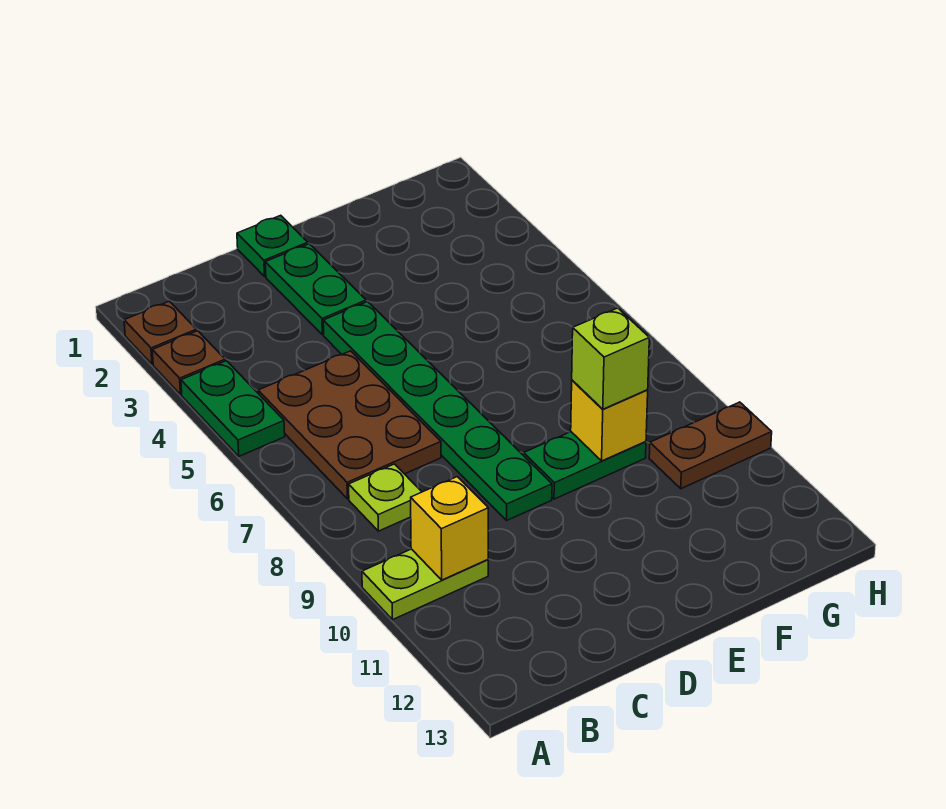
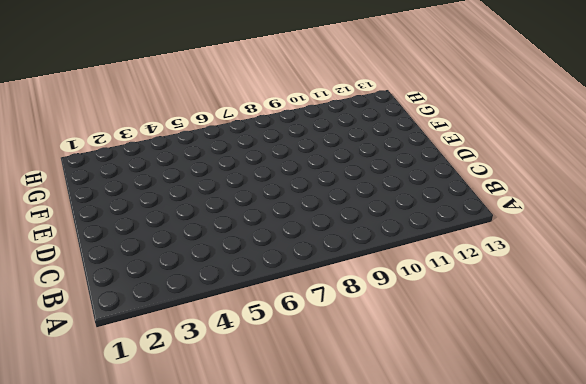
none -> brown 1x1 plate [124,301,196,364]
none -> brown 1x1 plate [152,331,225,395]
none -> green 1x2 plate [181,361,285,456]

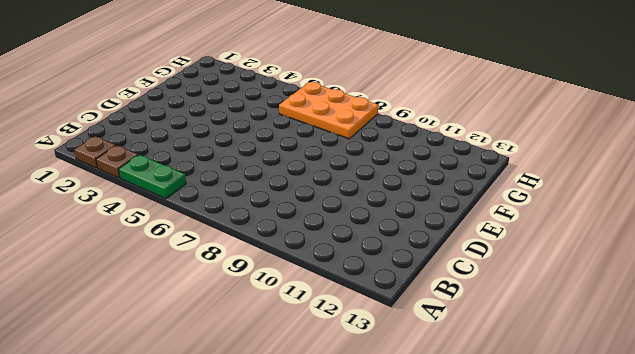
orange 2x3 plate [279,82,378,139] -> none
none -> lime 1x2 plate [362,549,488,620]
none -> brown 2x3 plate [258,351,441,499]
none -> lime 1x1 plate [349,464,422,531]

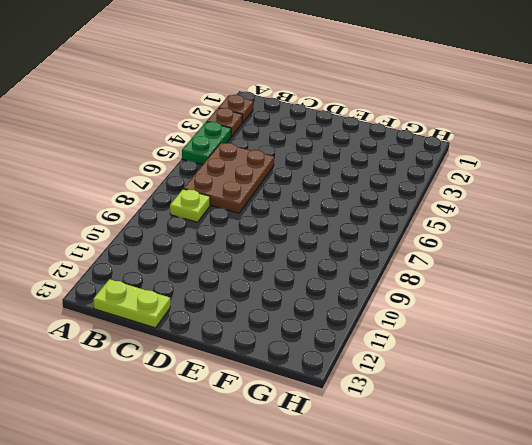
lime 1x2 plate [94,279,170,328] -> lime 1x2 plate moved to [362,549,488,620]
none -> green 1x1 plate [237,215,308,276]
none -> green 1x2 plate [265,244,366,335]
none -> green 1x6 plate [323,302,552,521]

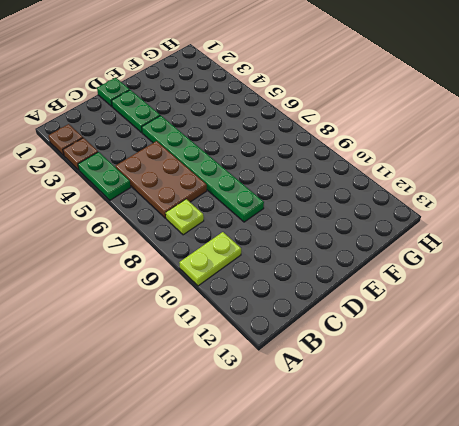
none -> green 1x2 plate [524,432,646,499]
none -> brown 1x2 plate [649,402,772,489]
none -> yellow 1x1 brick [411,477,488,580]

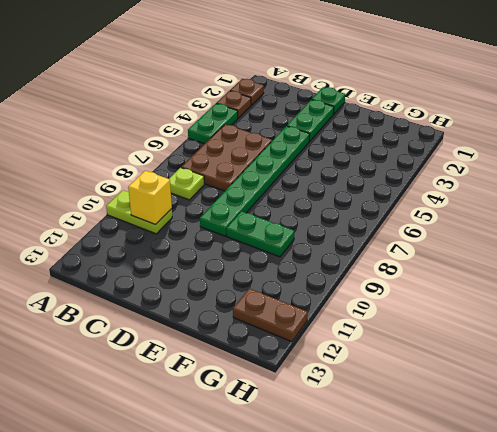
brown 1x2 plate [233,288,308,342] -> brown 1x2 plate moved to [649,402,772,489]
none -> yellow 1x1 brick [571,380,648,461]
none -> lime 1x1 brick [572,308,649,409]

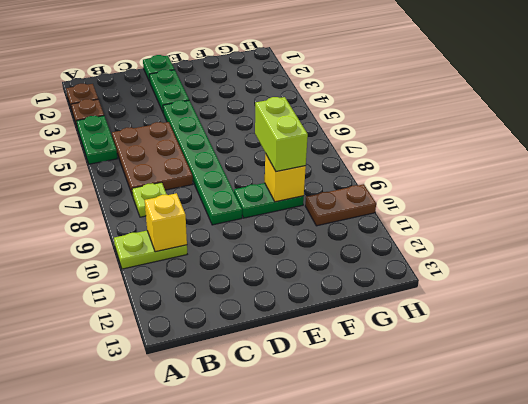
lime 1x2 brick [255,97,308,172] -> lime 1x1 brick [572,308,649,409]

